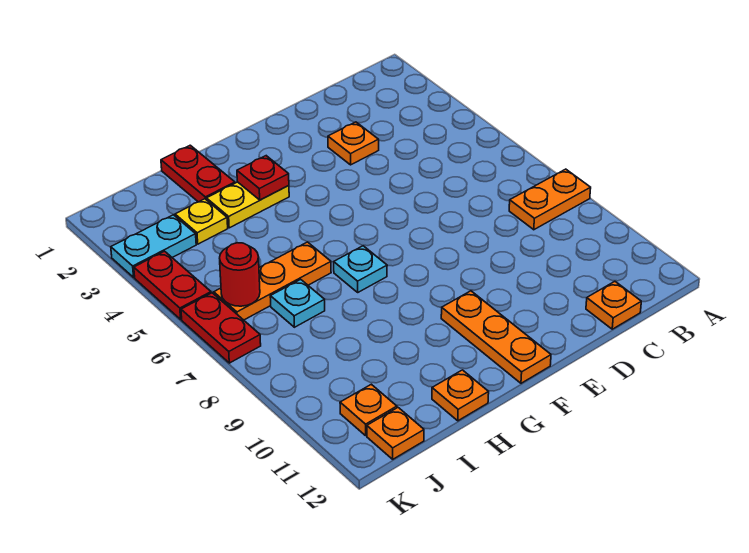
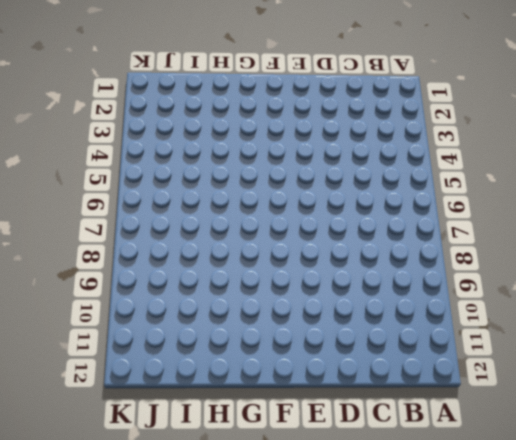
none -> orange 1x2 plate [509,169,591,230]
none -> orange 1x1 plate [586,281,641,329]
none -> orange 1x1 plate [328,122,379,165]

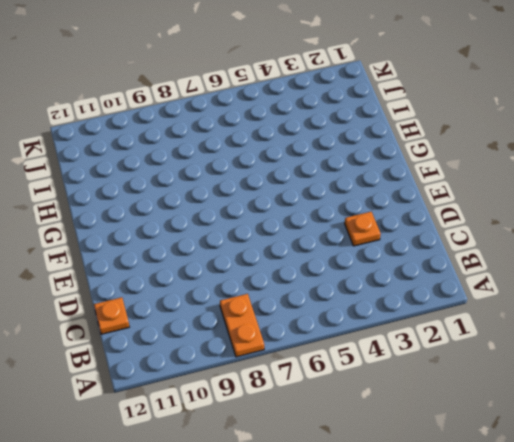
none -> orange 1x3 plate [441,291,551,383]
none -> yellow 1x2 plate [206,182,289,228]
none -> cyan 1x1 plate [334,246,387,292]

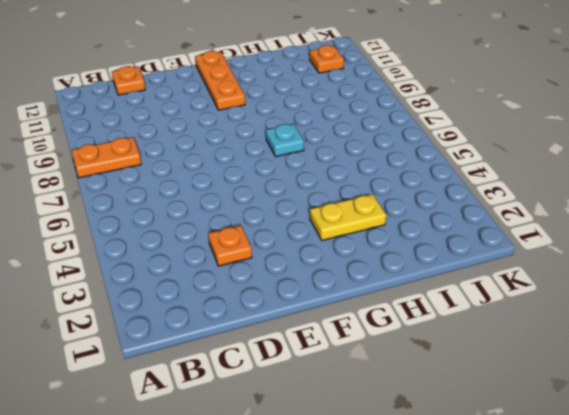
none -> red 1x2 plate [161,145,235,202]
none -> orange 1x3 plate [214,242,331,320]
none -> orange 1x1 plate [432,370,489,421]

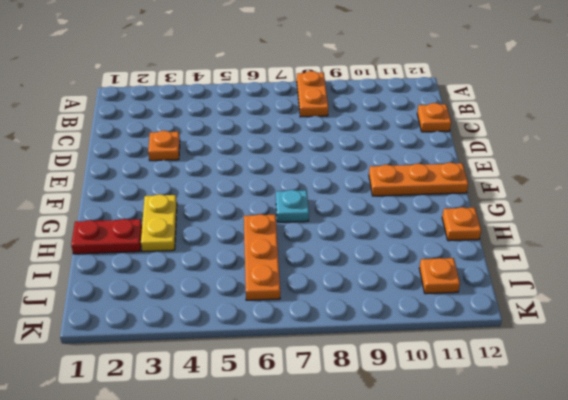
none -> yellow 1x1 plate [175,199,228,244]
none -> cyan 1x1 plate [270,279,325,327]
none -> cyan 1x2 plate [111,215,196,277]

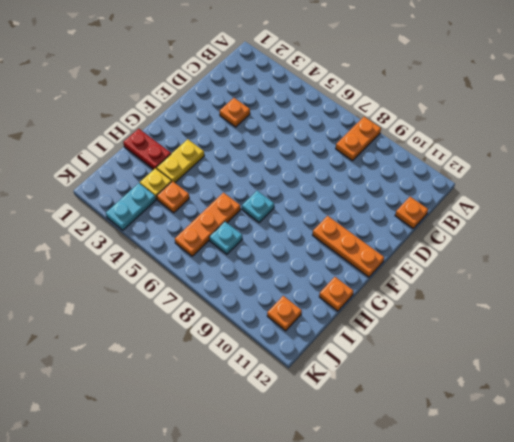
orange 1x1 plate [157,181,189,213] -> orange 1x1 plate moved to [367,408,424,459]
none -> red 1x2 plate [134,251,211,319]
none -> red 1x2 plate [181,293,261,363]
none -> red 1x1 plate [237,156,289,200]

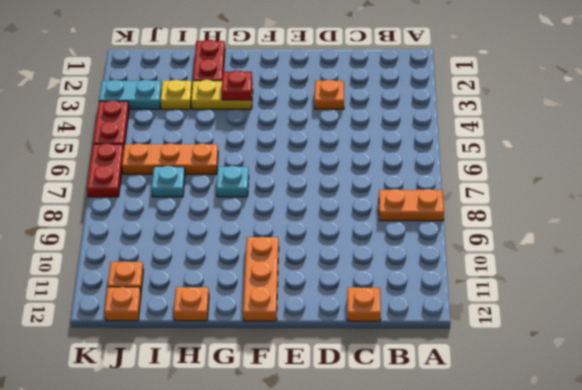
none -> red 1x1 round brick [220,243,260,306]

